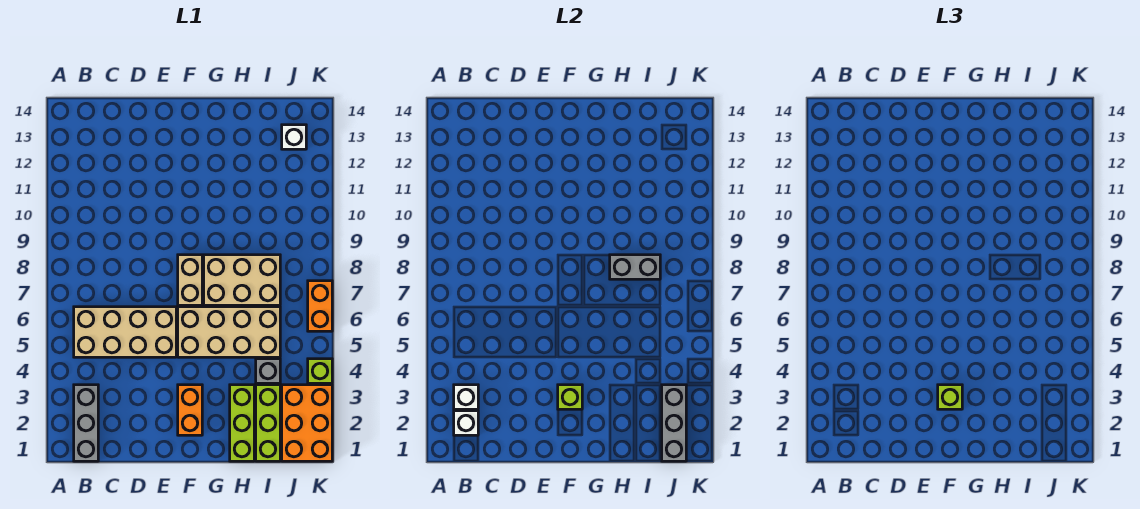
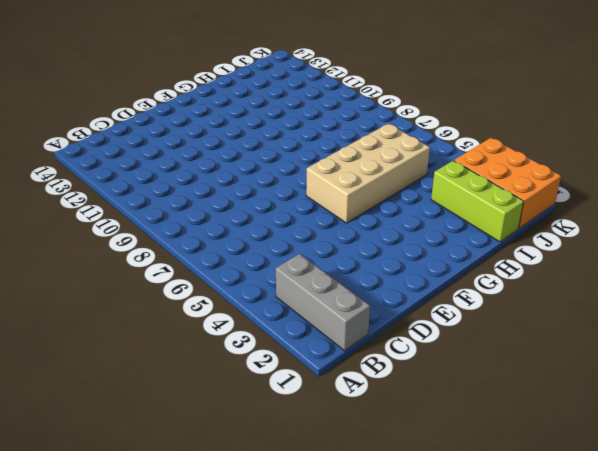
none -> tan 2x4 brick [74,307,176,357]
none -> orange 1x2 brick [178,385,202,435]
none -> tan 1x2 brick [178,255,202,305]

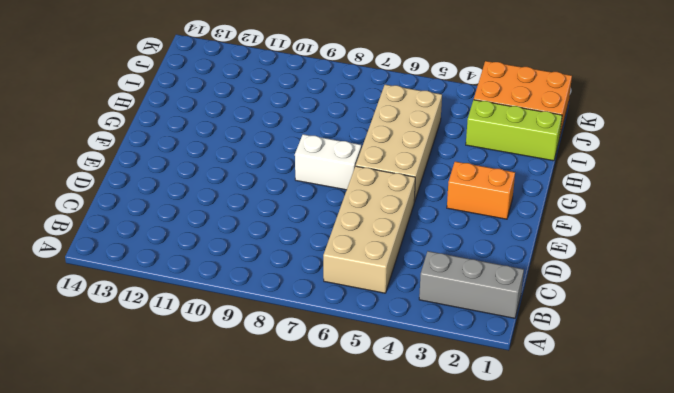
white 1x2 brick [295,134,361,190] -> tan 1x2 brick [178,255,202,305]
none -> tan 2x3 brick [204,255,280,305]
none -> lime 1x3 brick [230,385,254,461]
none -> grey 1x1 brick [256,359,280,383]

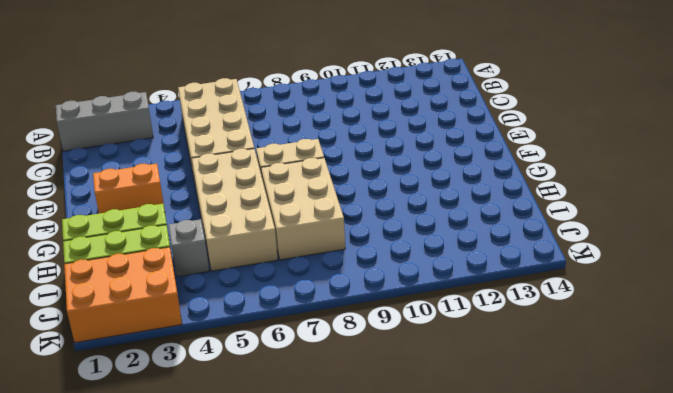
none -> white 1x1 brick [282,125,306,149]
none -> lime 1x1 brick [308,359,332,383]
none -> orange 1x2 brick [308,281,332,331]

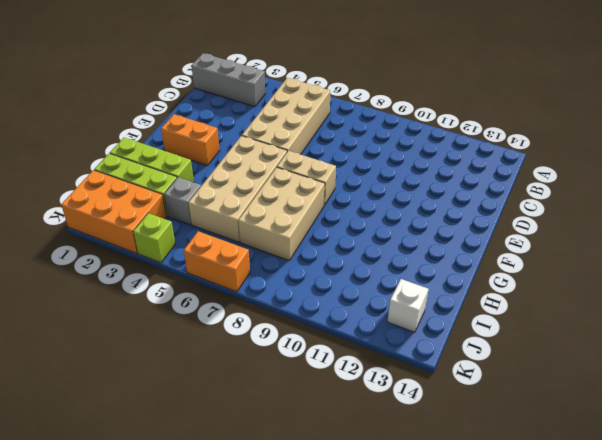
none -> white 1x1 brick [454,411,478,435]
none -> white 1x1 brick [454,385,478,409]
none -> lime 1x1 brick [558,385,582,409]

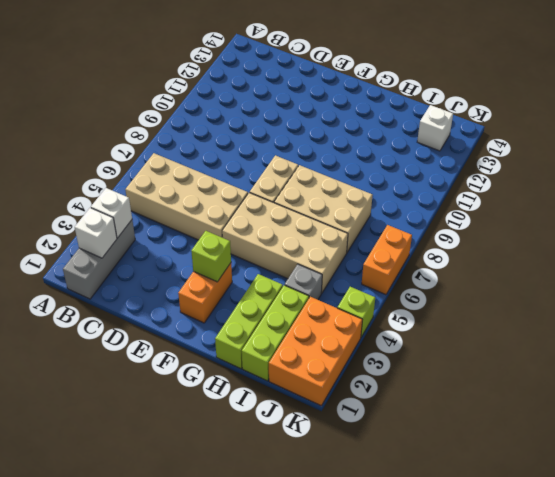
none -> grey 1x2 brick [610,255,660,279]
none -> grey 1x3 brick [662,385,686,461]
none -> lime 1x1 brick [938,385,962,409]

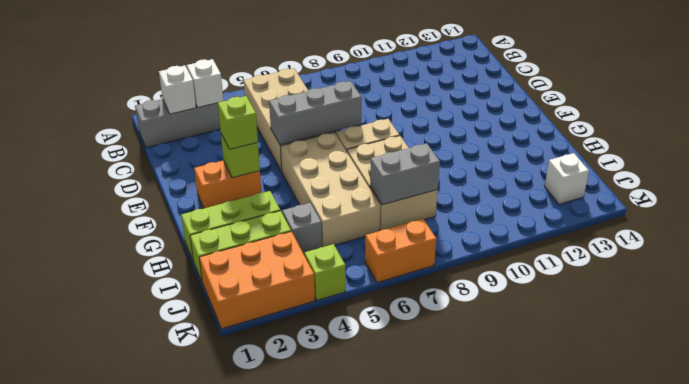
grey 1x3 brick [269,81,361,145] -> grey 1x3 brick moved to [662,385,686,461]
grey 1x2 brick [370,143,440,205] -> grey 1x2 brick turned to [610,255,660,279]

